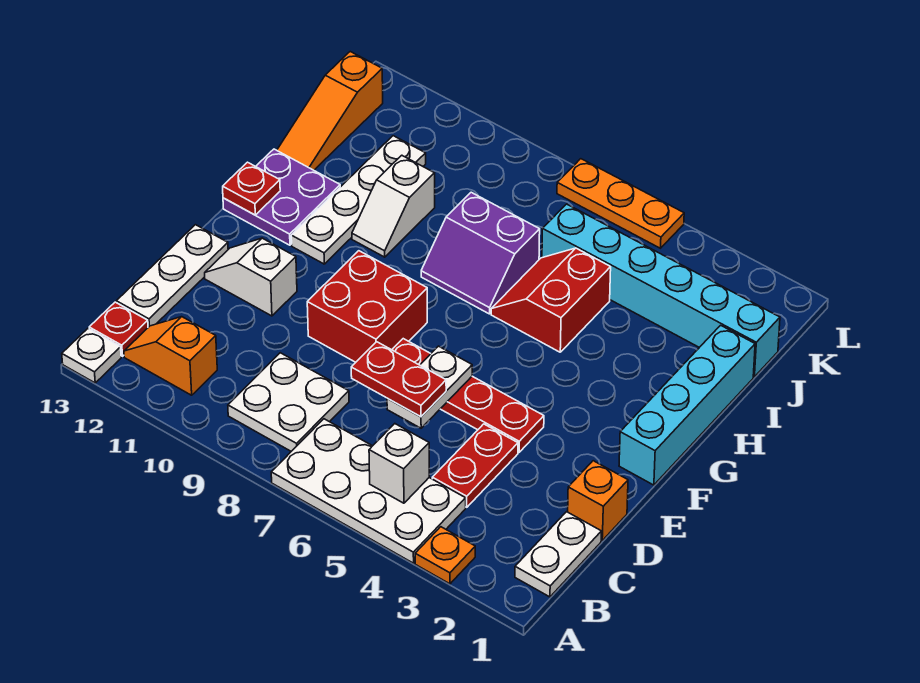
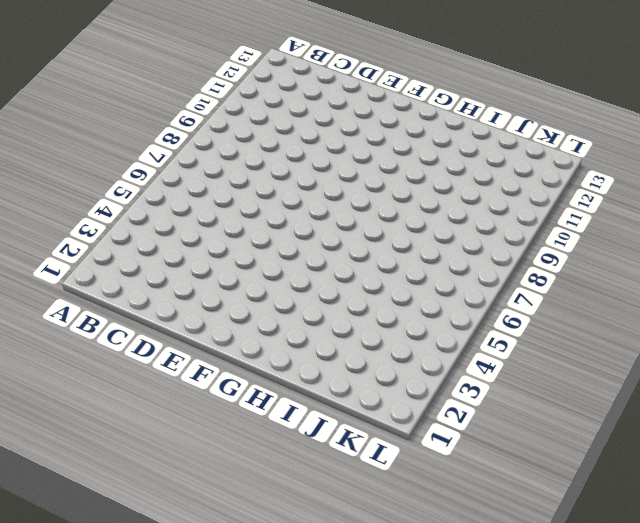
none -> orange 1x1 plate [415,527,475,584]
none -> white 2x4 plate [271,419,466,563]
none -> white 1x1 plate [62,329,121,383]

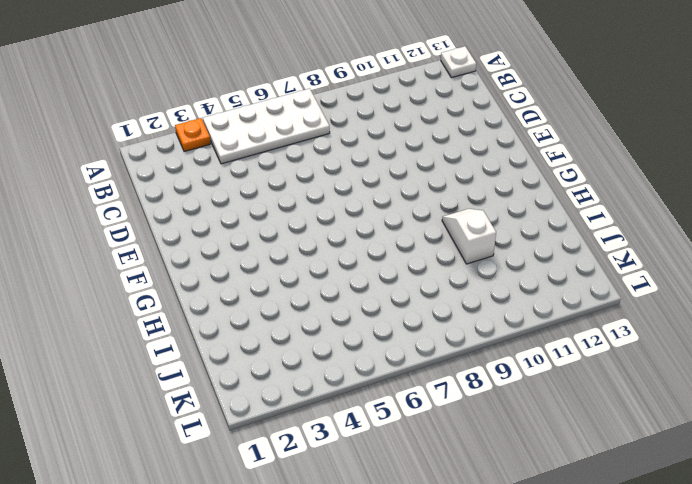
none -> white 1x2 plate [515,512,601,597]
none -> white 2x2 plate [228,353,349,451]
none -> orange 1x2 slope [124,317,217,395]

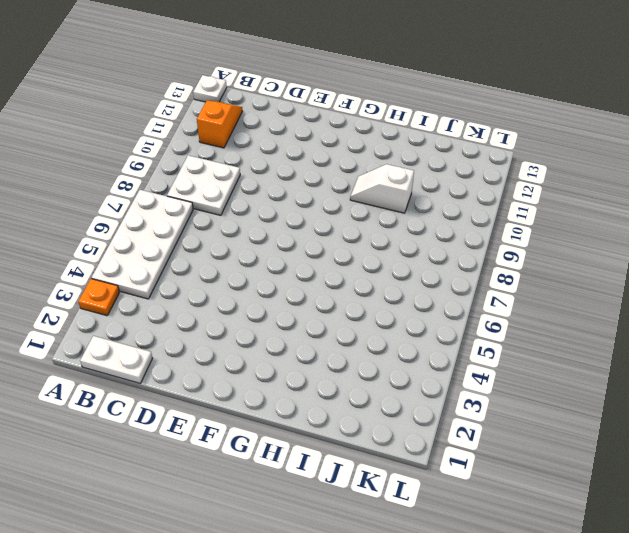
none -> red 1x1 plate [89,302,148,356]
none -> red 1x2 plate [432,424,518,507]
none -> white 1x3 plate [116,225,228,327]

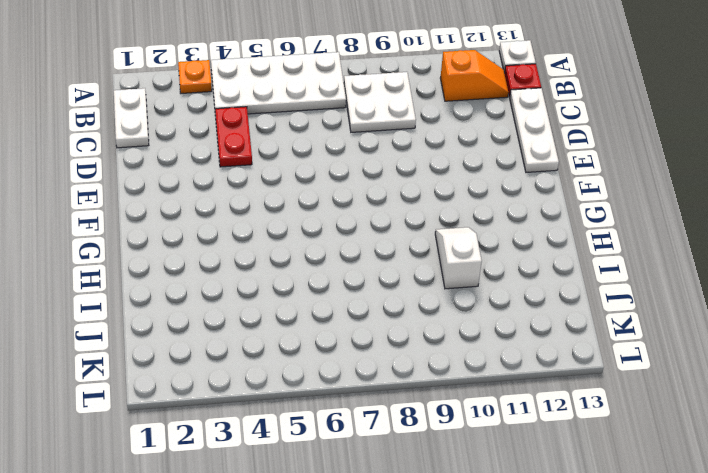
none -> orange 1x1 brick [568,461,628,540]
none -> red 1x4 plate [392,339,544,452]
none -> red 2x2 brick [307,251,427,362]

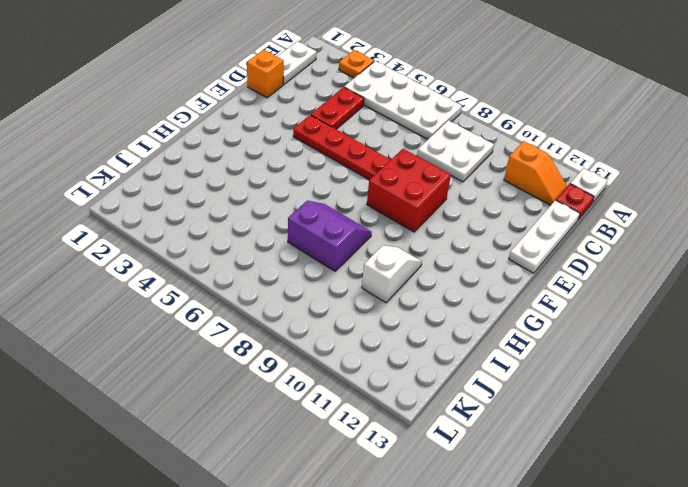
none -> white 1x2 slope [205,238,297,316]
none -> cyan 1x4 brick [619,325,755,485]
none -> white 1x4 plate [291,136,426,264]

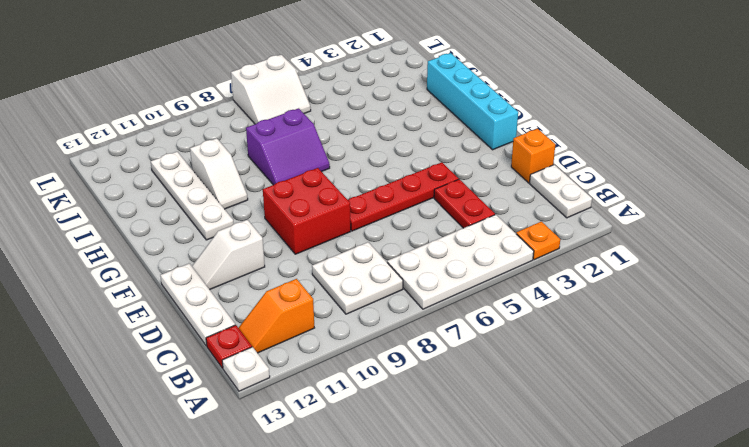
white 2x2 slope [231,55,311,124] -> orange 1x3 plate [557,159,684,248]
none -> purple 2x2 plate [223,149,340,245]
none -> red 2x2 slope [491,248,611,352]
none -> orange 1x3 slope [277,52,383,170]

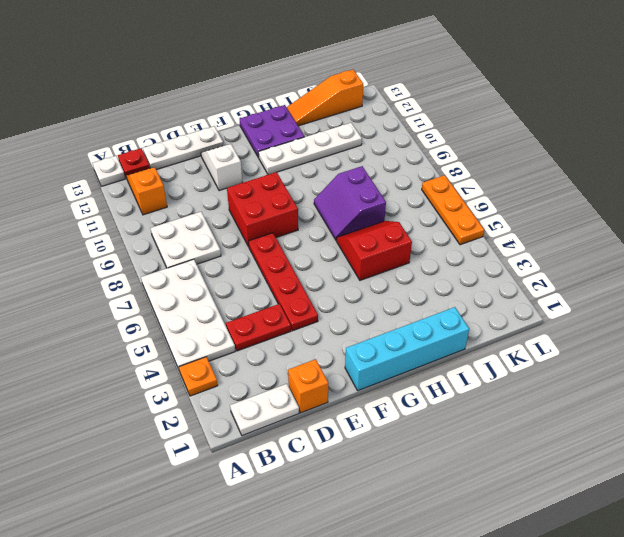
none -> white 1x2 slope [352,155,435,257]
none -> cyan 1x6 brick [542,204,780,377]
none -> white 1x1 brick [369,424,429,503]

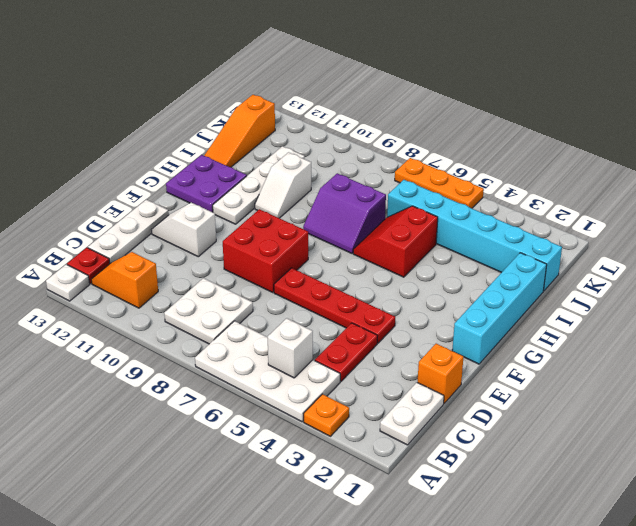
none -> white 1x2 plate [387,346,472,428]
none -> red 1x1 plate [223,162,280,215]
none -> red 1x2 plate [351,342,446,417]

